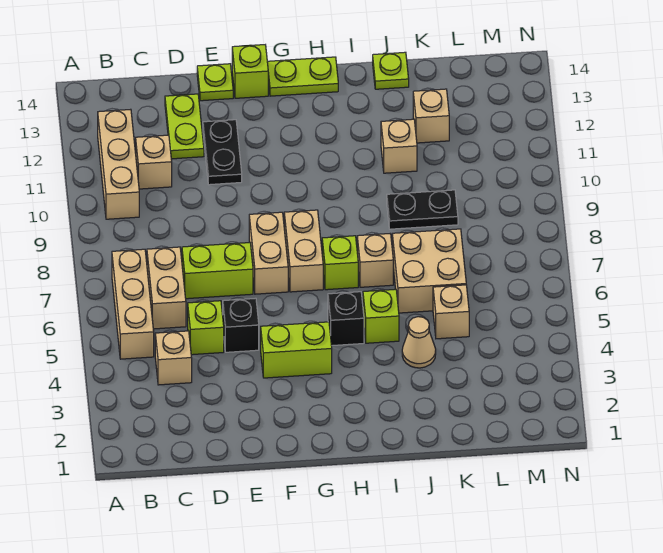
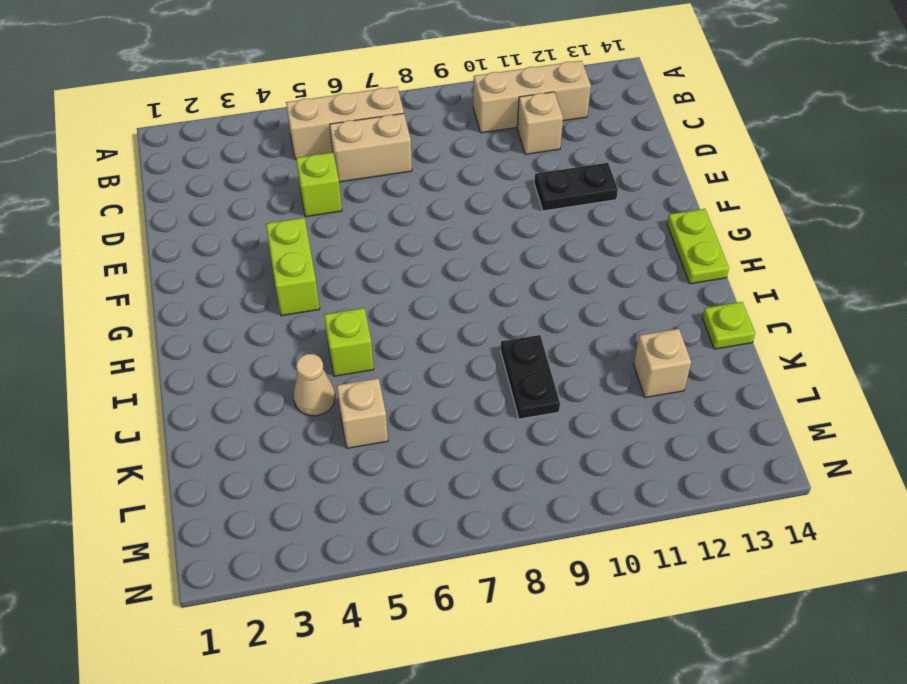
none -> tan 1x1 brick [155,331,192,385]
none -> lime 1x2 brick [182,243,253,299]
none -> lime 1x2 plate [165,94,204,159]

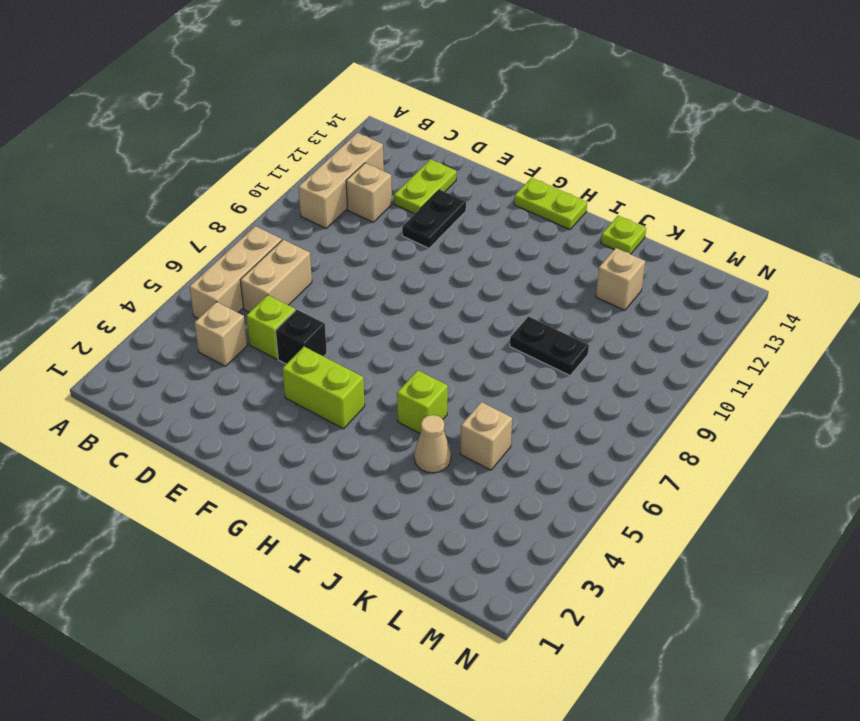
none -> lime 1x2 brick [182,243,253,299]
none -> lime 1x1 plate [197,64,233,101]
none -> tan 1x2 brick [249,212,288,294]

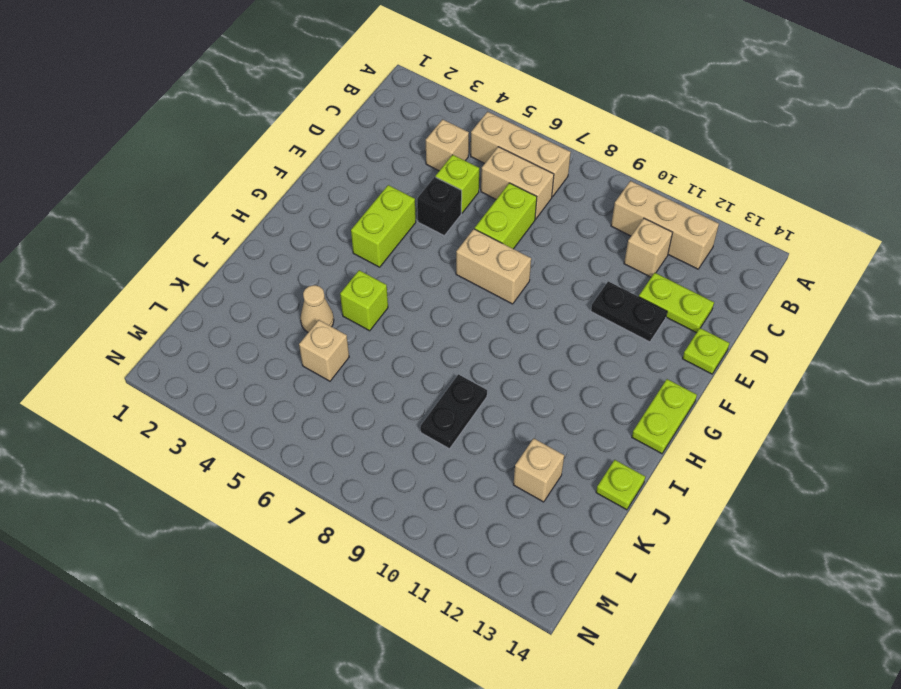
none -> lime 1x1 brick [232,45,268,98]
none -> tan 1x2 brick [284,210,323,292]
none -> black 1x1 brick [328,292,364,346]

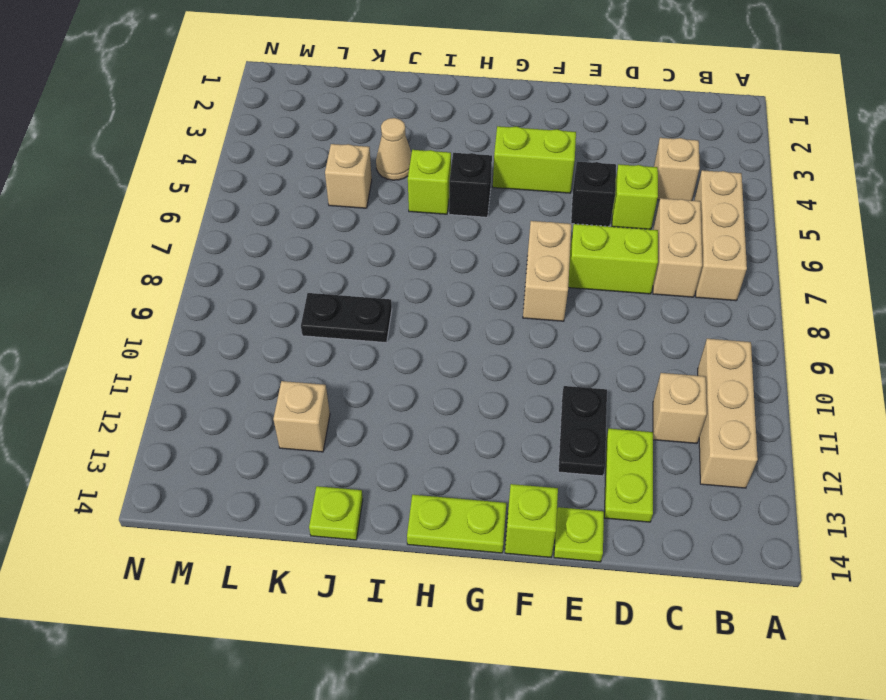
none -> tan 1x2 brick [284,210,323,292]
none -> lime 1x1 brick [322,236,358,290]
none -> tan 1x1 brick [357,234,393,287]

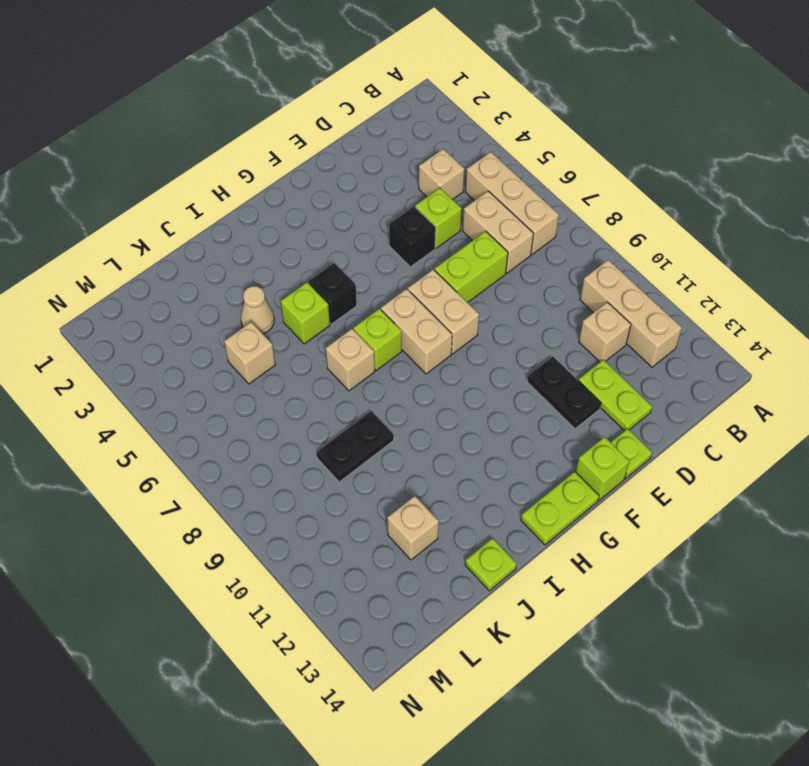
none -> lime 1x2 brick [261,322,332,378]
none -> tan 2x2 brick [392,229,466,313]
none -> tan 1x1 brick [381,119,417,173]

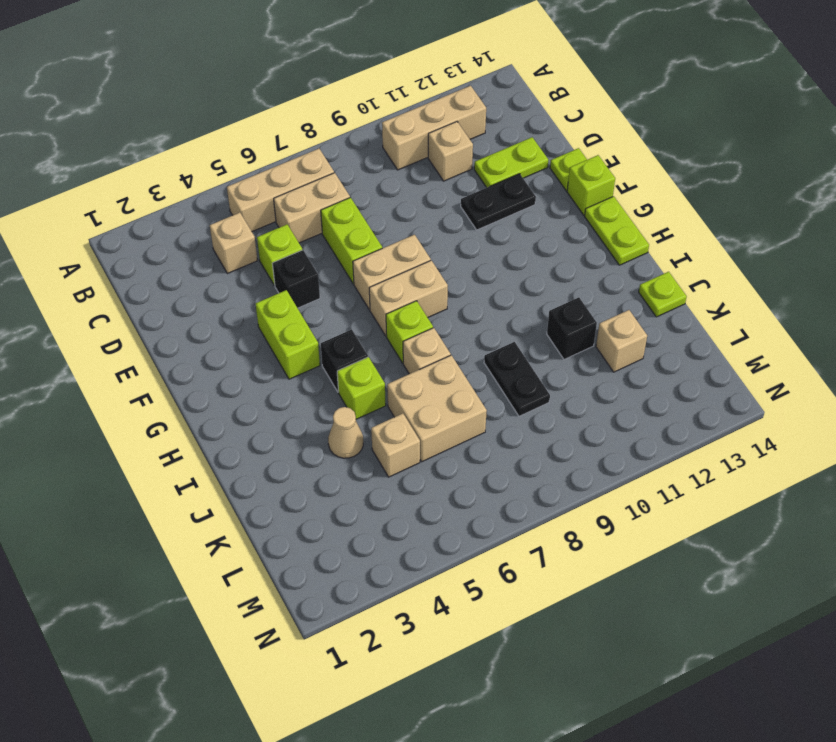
black 1x1 brick [547,297,597,360] -> tan 1x1 brick [381,119,417,173]

